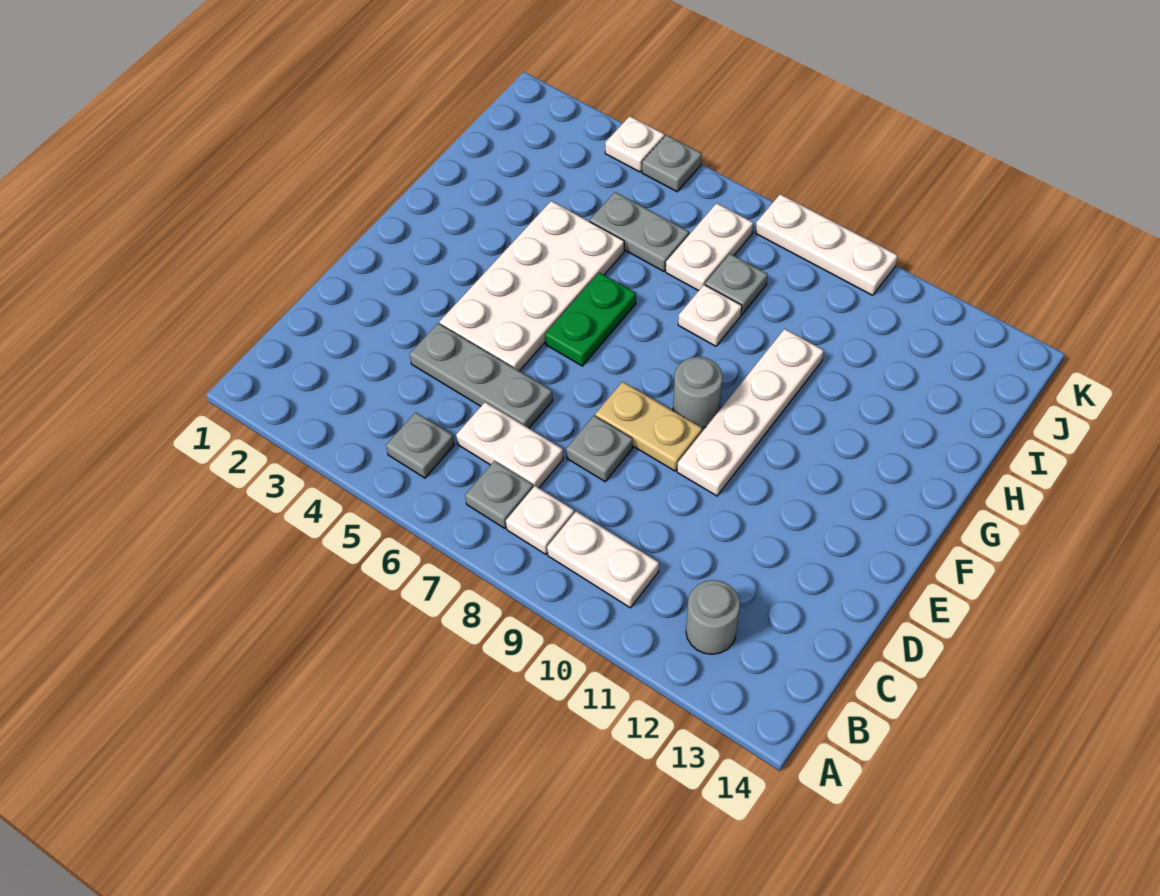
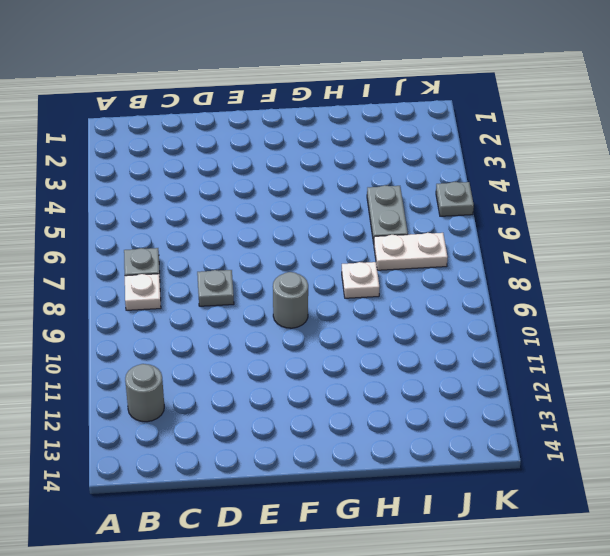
none -> grey 1x1 plate [386,412,454,478]
none -> white 1x2 plate [547,511,659,608]
none -> white 1x2 plate [456,402,563,488]

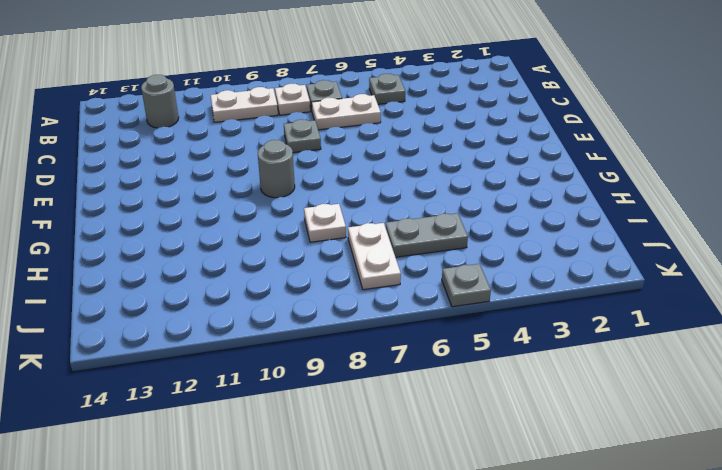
none -> grey 1x3 plate [410,323,553,428]
none -> white 2x4 plate [440,201,624,371]
none -> tan 1x2 plate [595,382,702,471]

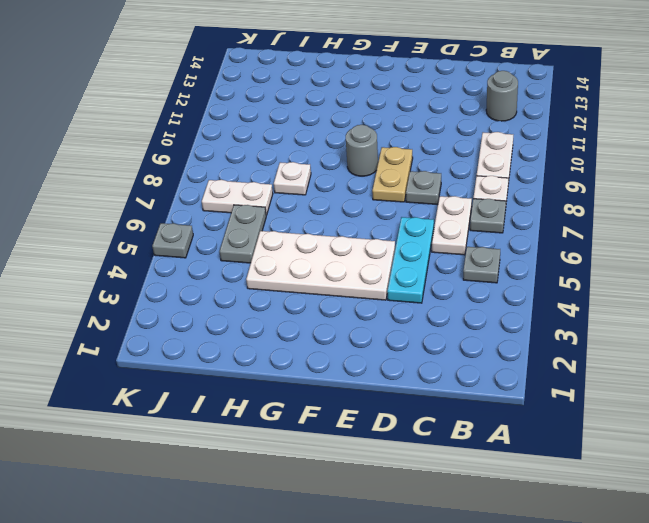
cyan 1x3 plate [387,217,434,303] -> grey 1x3 plate [410,323,553,428]
none -> white 1x4 plate [677,329,824,496]
none -> green 1x2 plate [545,273,636,366]
none -> grey 1x1 plate [705,254,768,314]

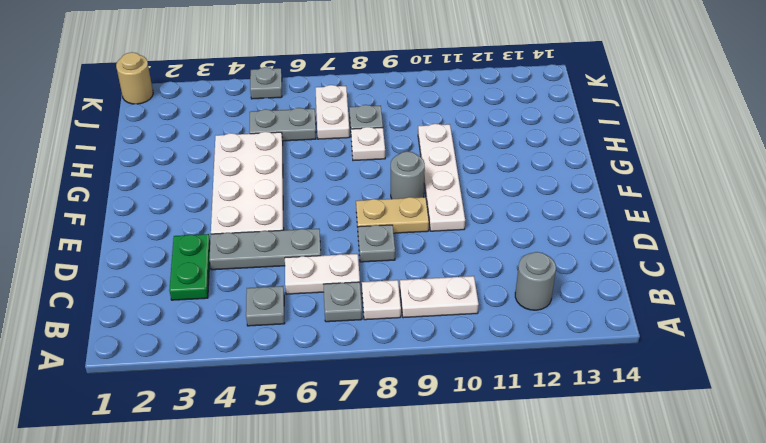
green 1x2 plate [169,234,210,300] -> green 1x2 plate moved to [545,273,636,366]
tan 1x1 round brick [116,52,153,104] -> none
none -> white 1x1 plate [605,116,665,172]
none -> white 1x3 plate [755,194,898,295]

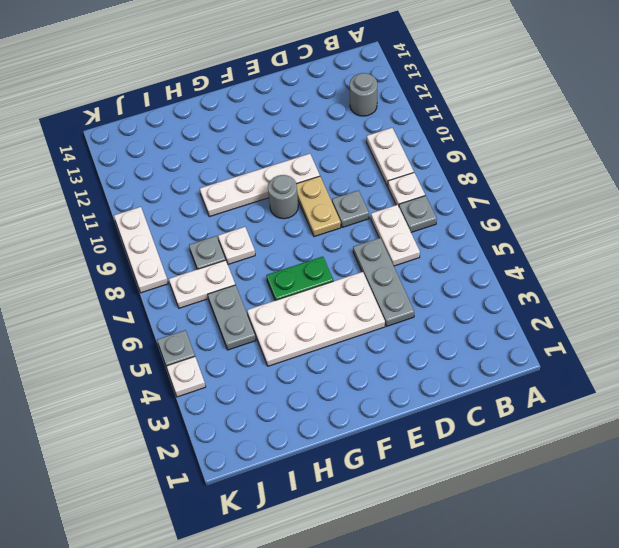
none -> grey 1x1 plate [386,412,454,478]

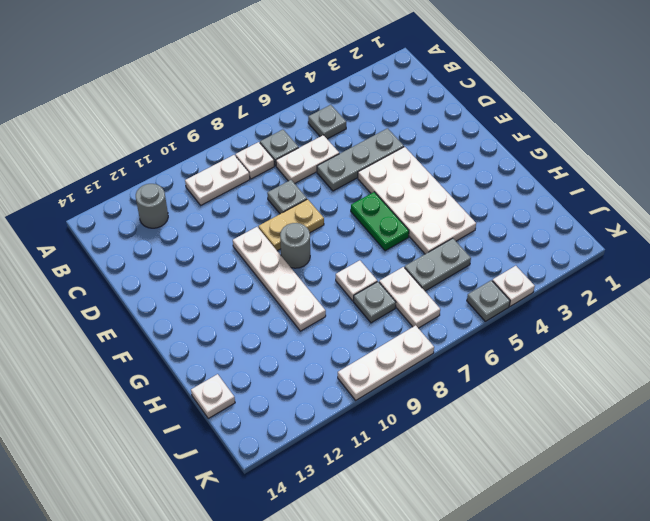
white 1x1 plate [191,374,235,418] -> none

